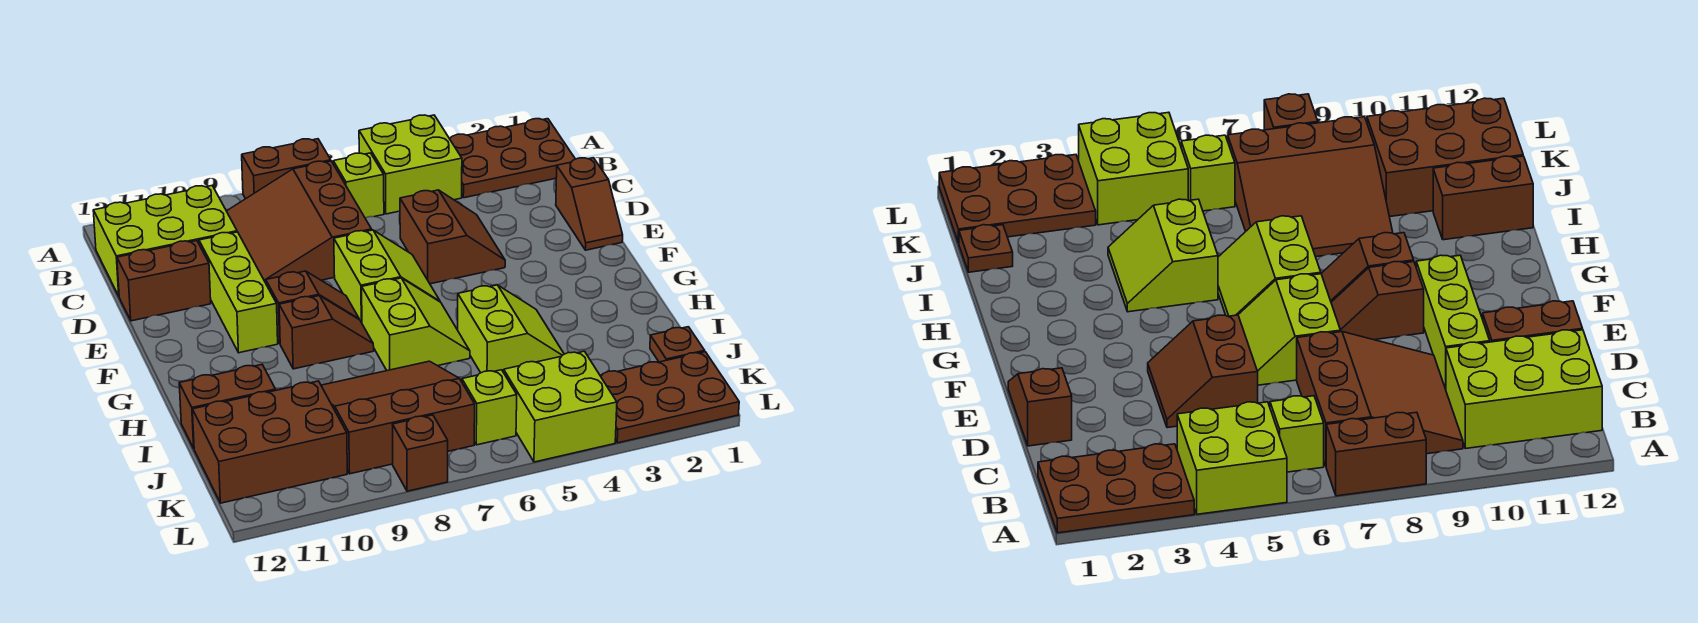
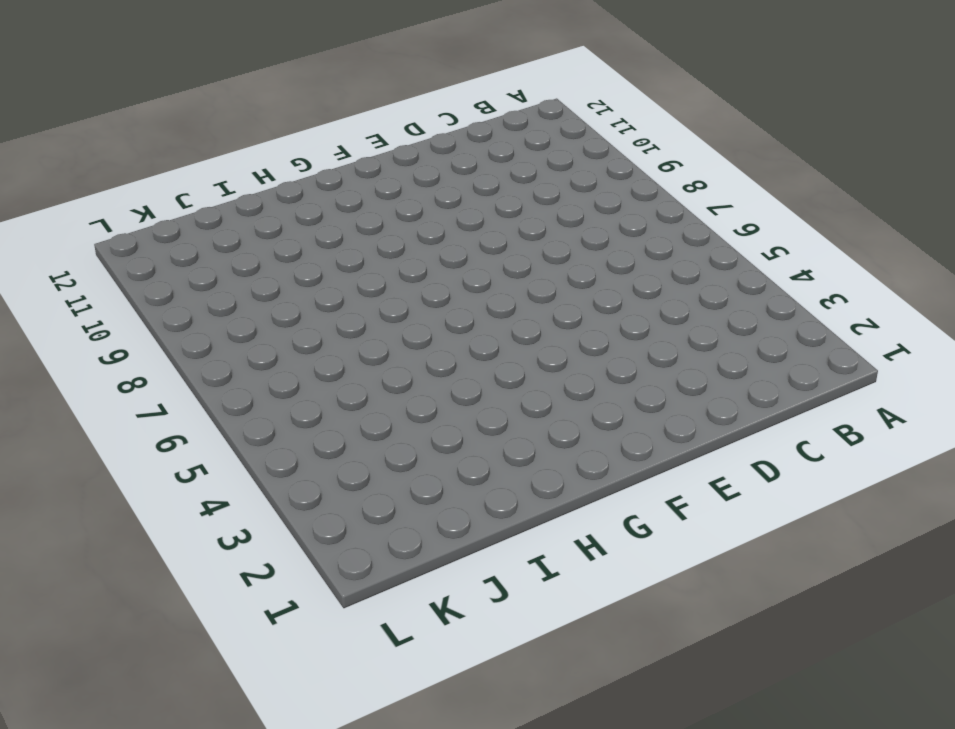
none -> brown 2x3 plate [450,119,575,198]
none -> lime 2x2 brick [359,115,462,214]
none -> brown 1x2 brick [242,139,331,199]

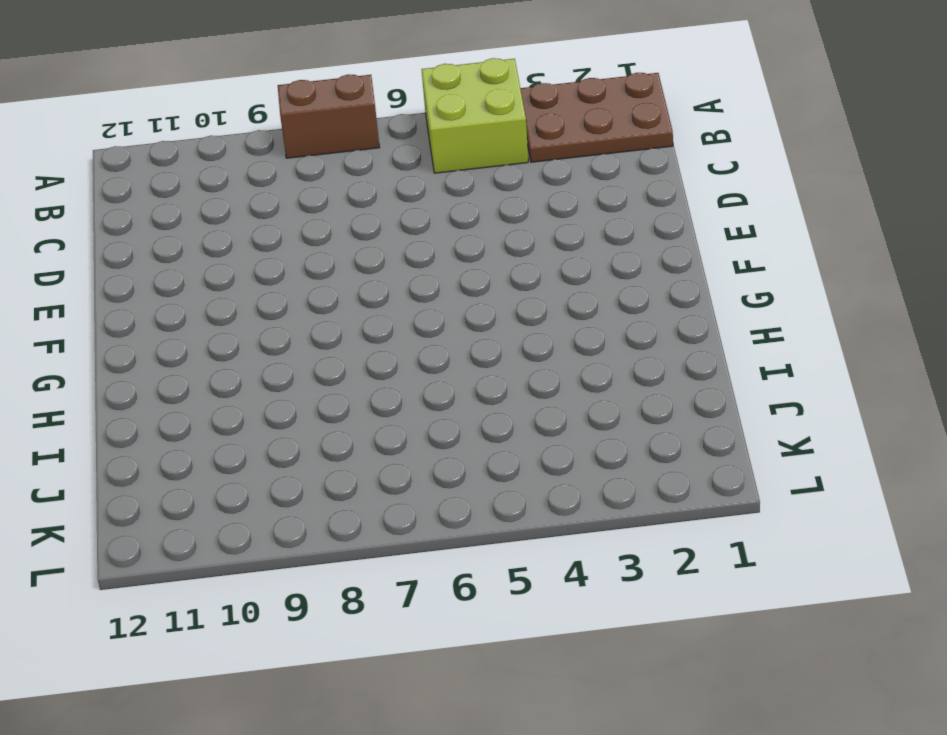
none -> lime 1x1 brick [333,153,384,218]
none -> brown 3x3 slope [227,161,372,283]
none -> lime 2x3 brick [93,186,237,296]

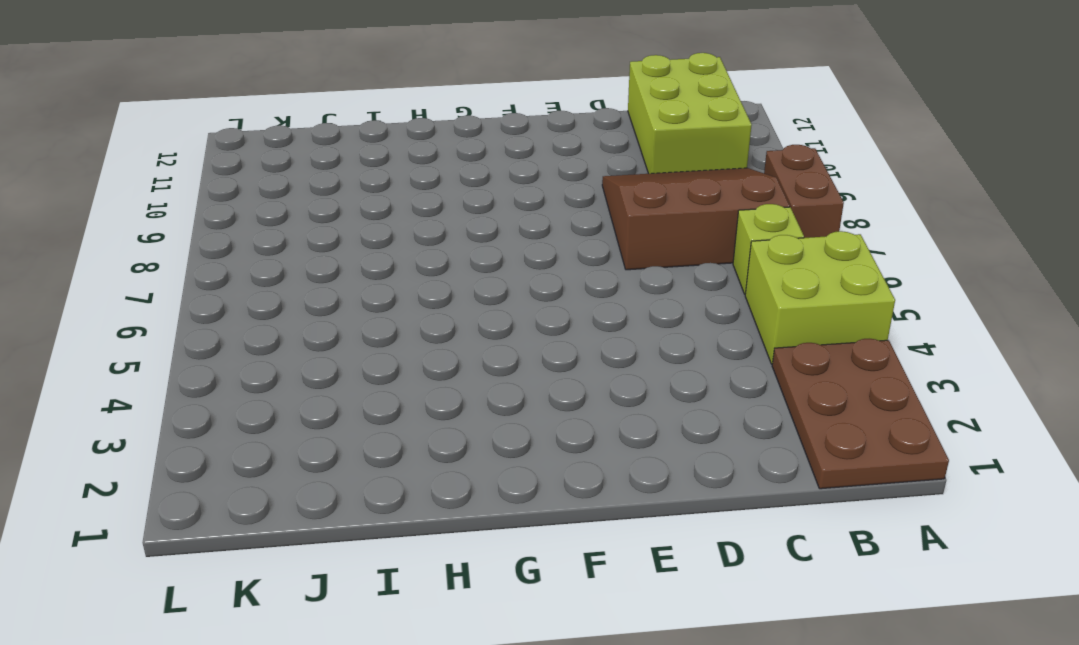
none -> brown 1x2 slope [556,158,623,250]
none -> brown 2x2 slope [400,190,505,284]
none -> lime 1x3 brick [199,232,278,353]

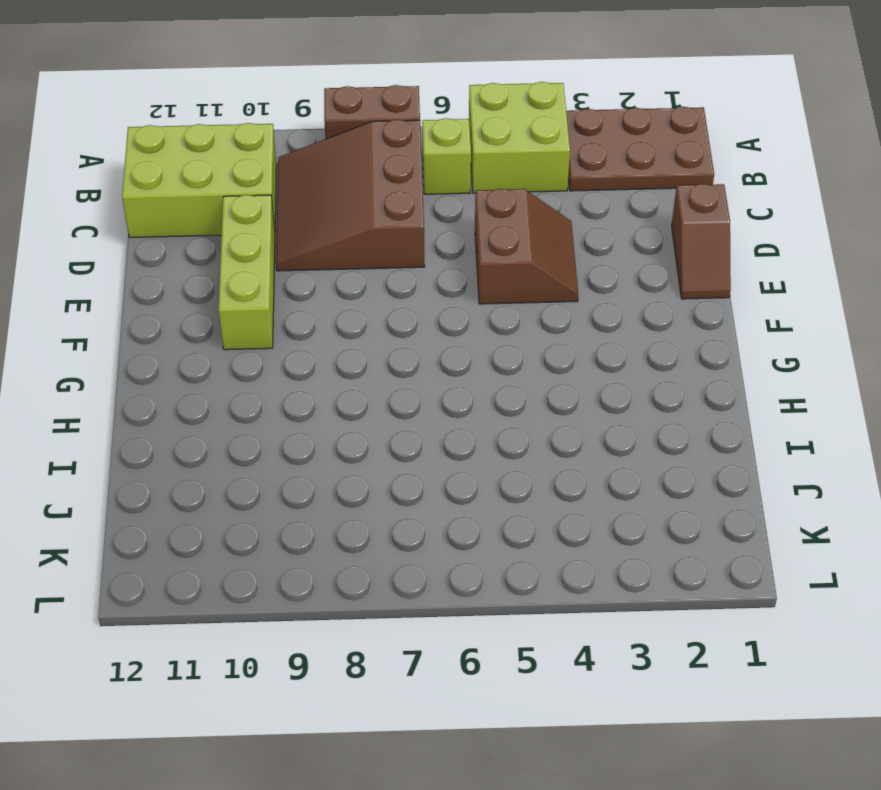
none -> brown 1x2 brick [117,241,211,321]
none -> lime 2x2 slope [334,230,440,323]
none -> brown 1x2 slope [266,271,359,343]

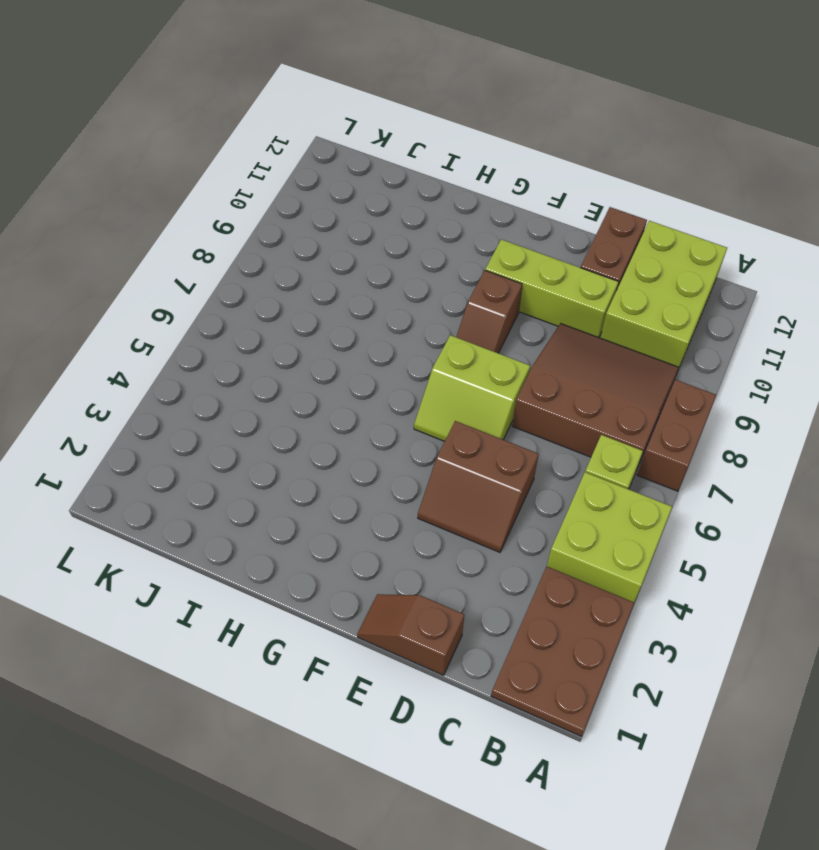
none -> lime 2x2 slope [362,278,470,371]
none -> brown 1x2 slope [279,296,374,369]
none -> lime 2x2 slope [458,285,564,373]

